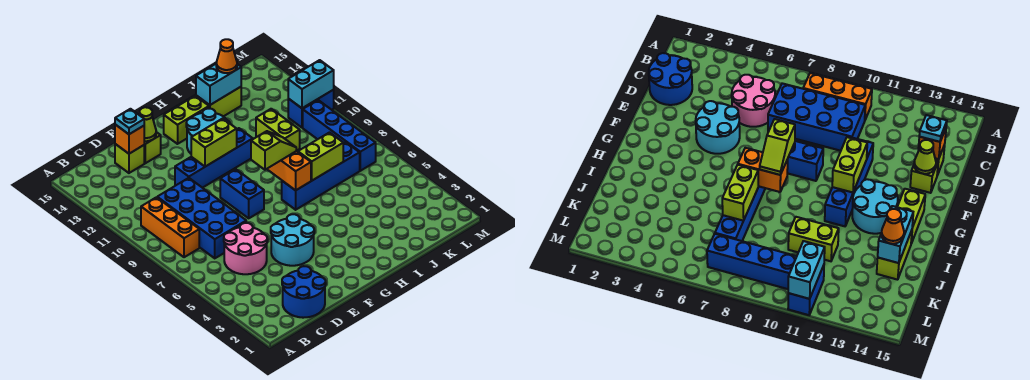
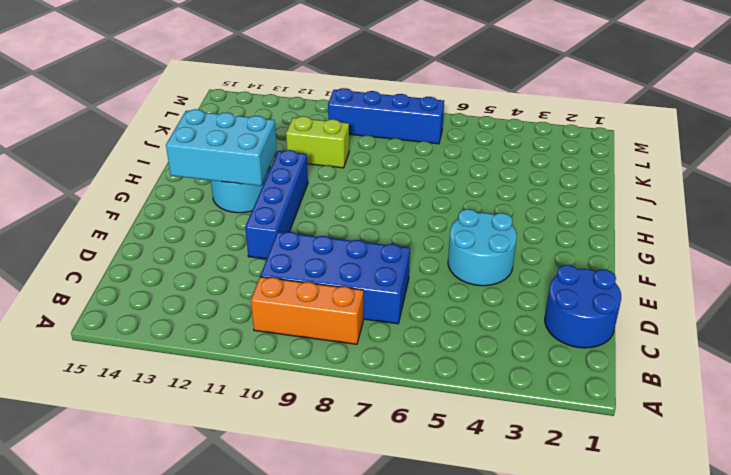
cyan 2x3 brick [166,109,277,186] -> none
none -> pink 2x2 round brick [224,223,267,274]
none -> lime 1x1 brick [115,144,144,173]
none -> lime 1x1 brick [144,132,161,163]

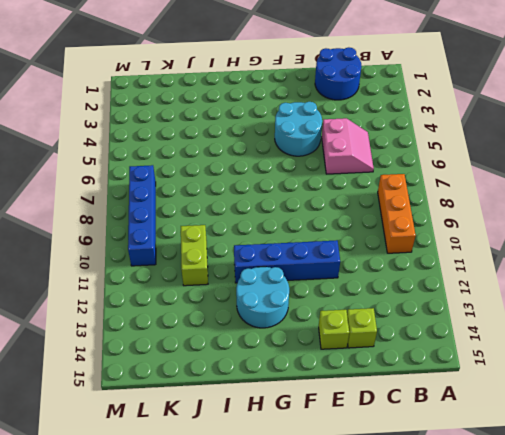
pink 2x2 slope [322,118,374,174] -> pink 2x2 round brick [224,223,267,274]
none -> blue 2x4 brick [157,178,246,258]
none -> blue 1x2 brick [220,169,264,218]
none -> lime 1x2 brick [164,96,209,144]

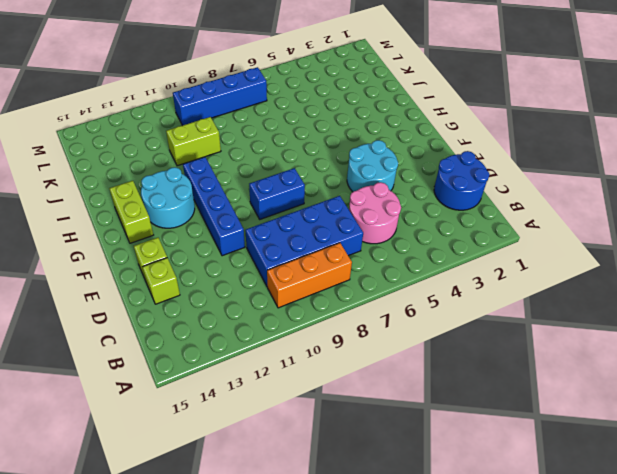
none -> blue 1x4 brick [282,142,360,210]
none -> lime 1x2 brick [196,87,241,116]
none -> blue 1x2 brick [288,90,334,128]

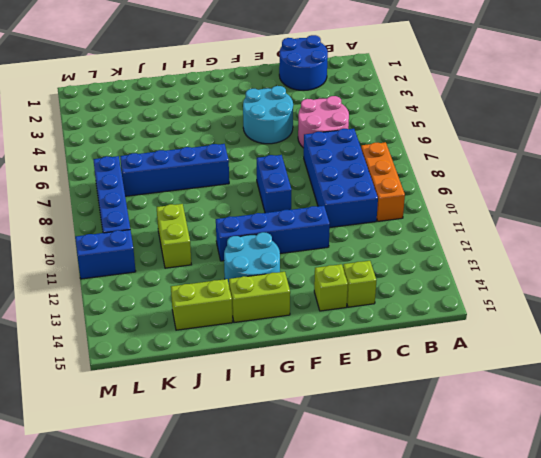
none -> orange 1x1 brick [115,125,144,154]
none -> lime 1x1 cone [140,107,156,141]
none -> lime 1x2 brick [191,118,237,167]

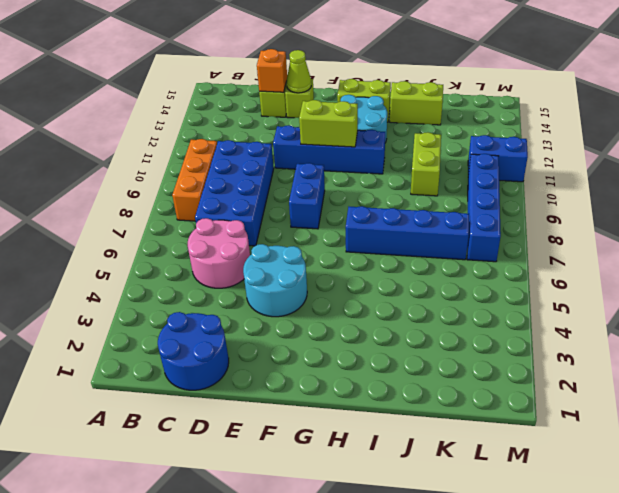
none -> orange 1x2 brick [267,151,311,190]
none -> lime 1x2 brick [298,133,343,180]
none -> cyan 1x2 brick [196,64,241,105]

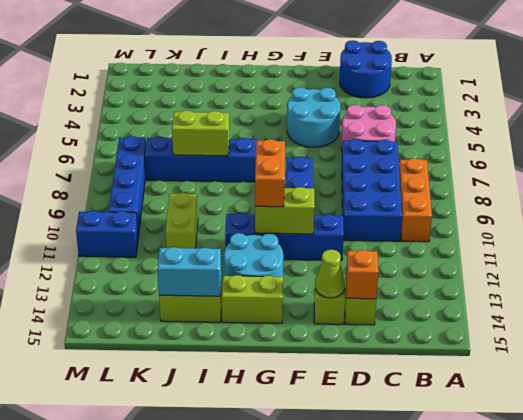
orange 1x2 brick [255,139,285,207] -> orange 1x2 brick moved to [267,151,311,190]
none -> cyan 1x2 brick [288,60,334,108]
none -> cyan 1x1 plate [115,109,144,134]
none -> lime 1x2 slope [251,131,296,170]

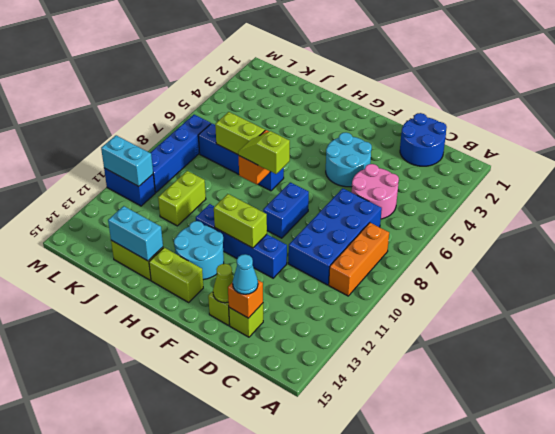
cyan 1x1 cone [233,254,258,294] -> cyan 1x1 plate [115,109,144,134]
none -> orange 1x1 cone [216,39,237,73]

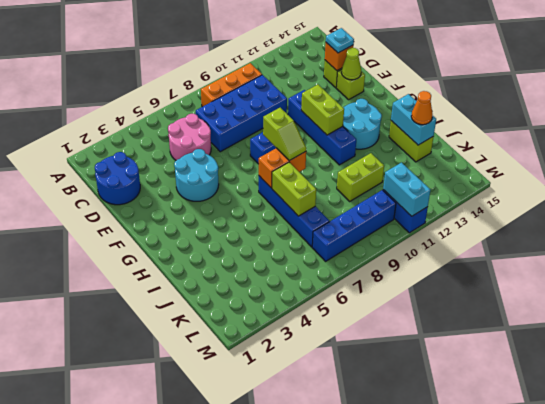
none -> lime 1x2 brick [164,96,209,144]

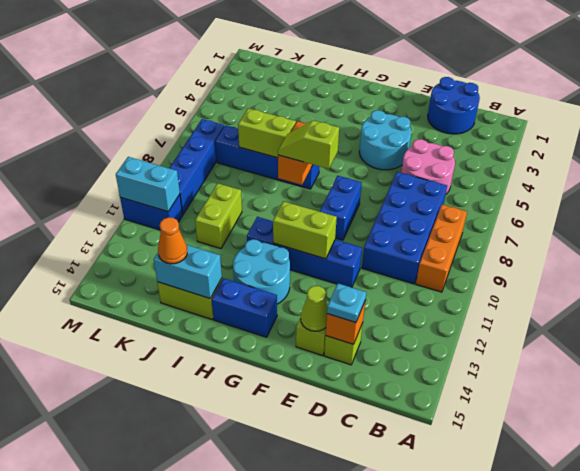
blue 1x2 brick [212,278,277,337] -> lime 1x2 brick [164,96,209,144]

